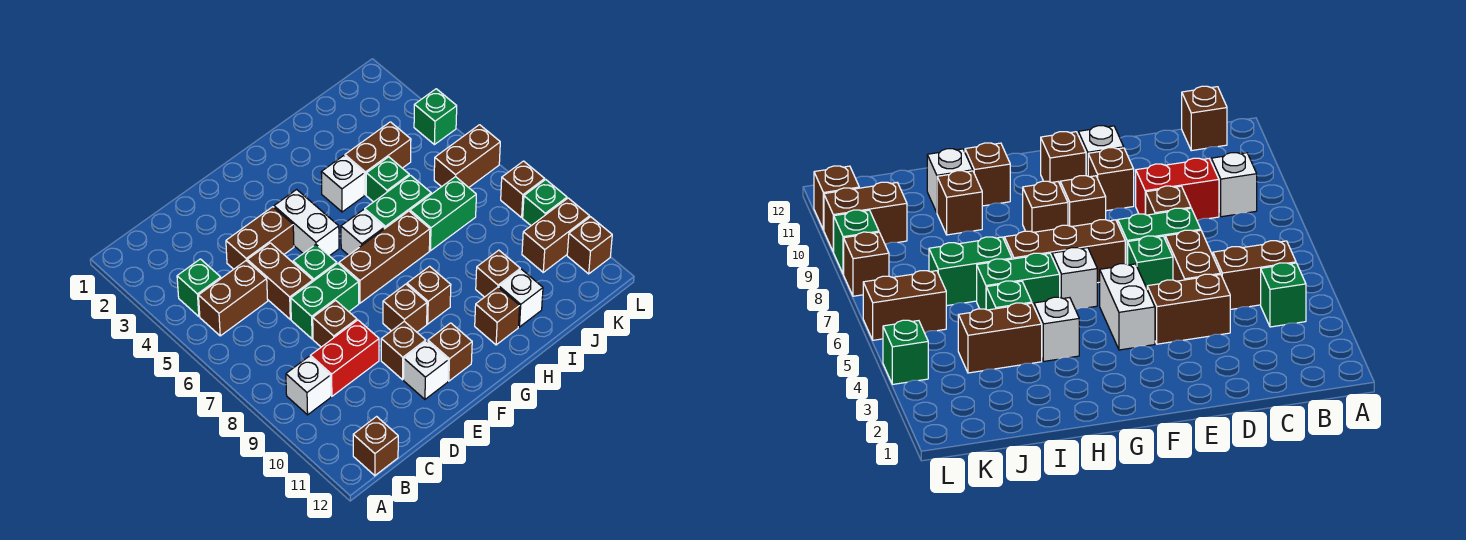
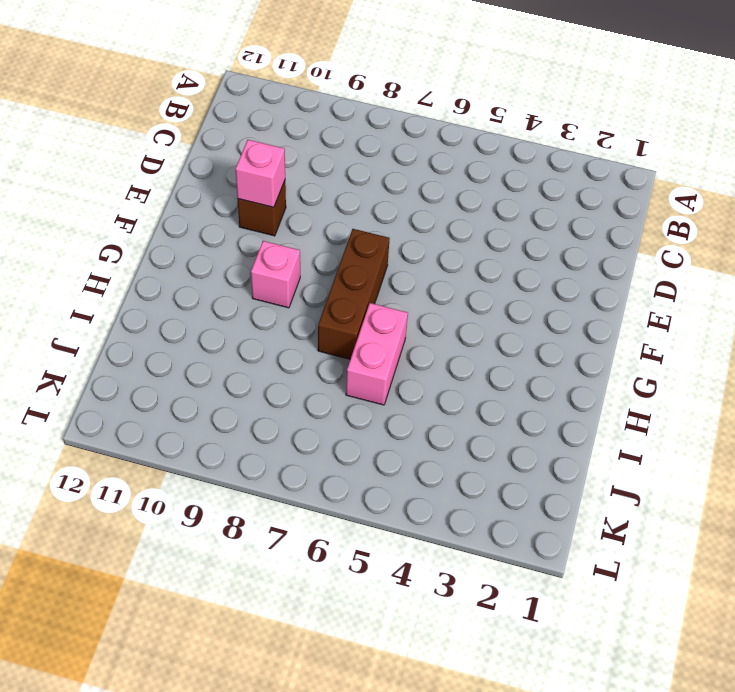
pink 1x1 brick [236,140,285,207] -> none
pink 1x1 brick [251,241,300,308] -> brown 1x1 brick [407,266,451,324]
pink 1x2 brick [346,303,408,405] -> green 1x2 brick [365,175,431,229]
none -> green 1x1 brick [177,259,221,316]
none -> brown 1x2 brick [199,261,268,336]
none -> white 1x1 brick [286,356,331,415]
none -> brown 1x1 brick [353,417,398,476]

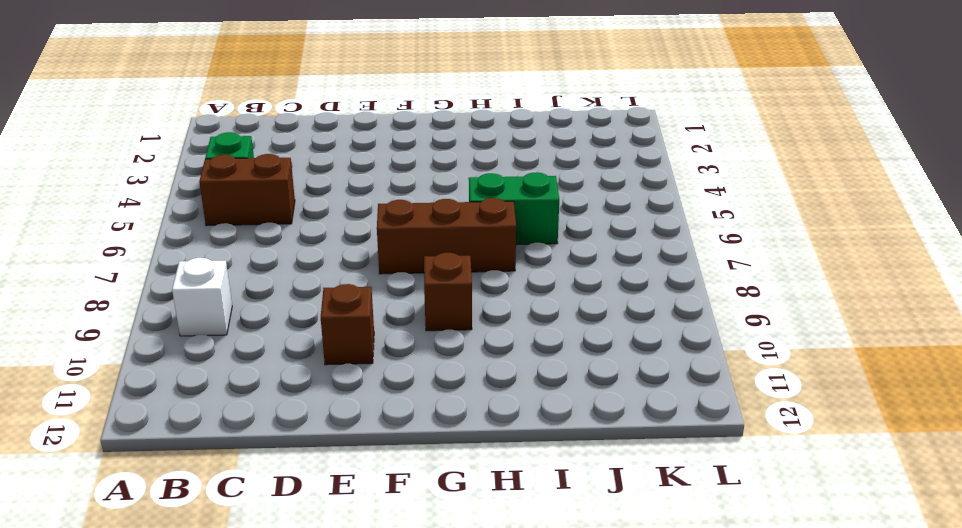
none -> brown 1x1 brick [353,417,398,476]
none -> red 1x2 brick [310,320,379,396]
none -> brown 1x2 brick [226,207,294,269]
none -> brown 1x2 brick [247,243,313,319]

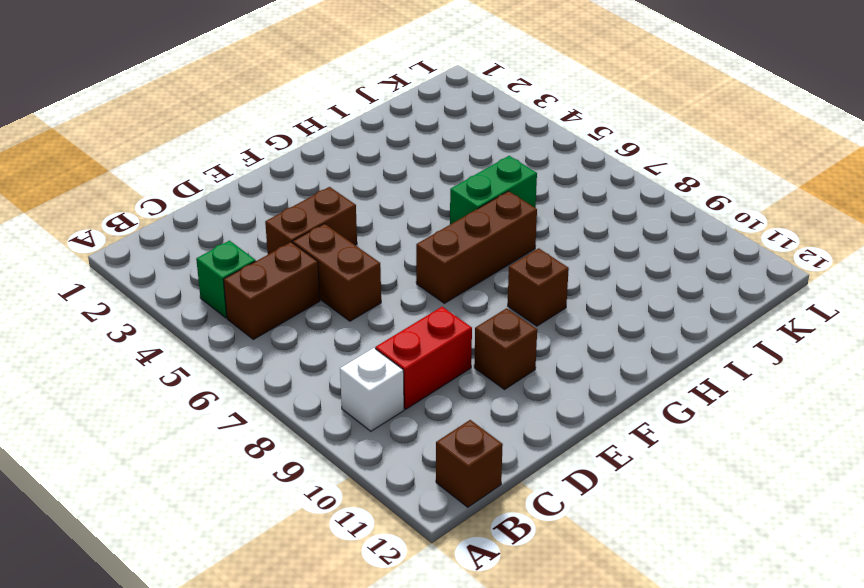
none -> green 1x2 brick [291,264,359,339]
none -> brown 1x1 brick [313,301,357,347]
none -> green 1x1 brick [293,245,337,281]
none -> white 1x1 brick [404,341,448,399]

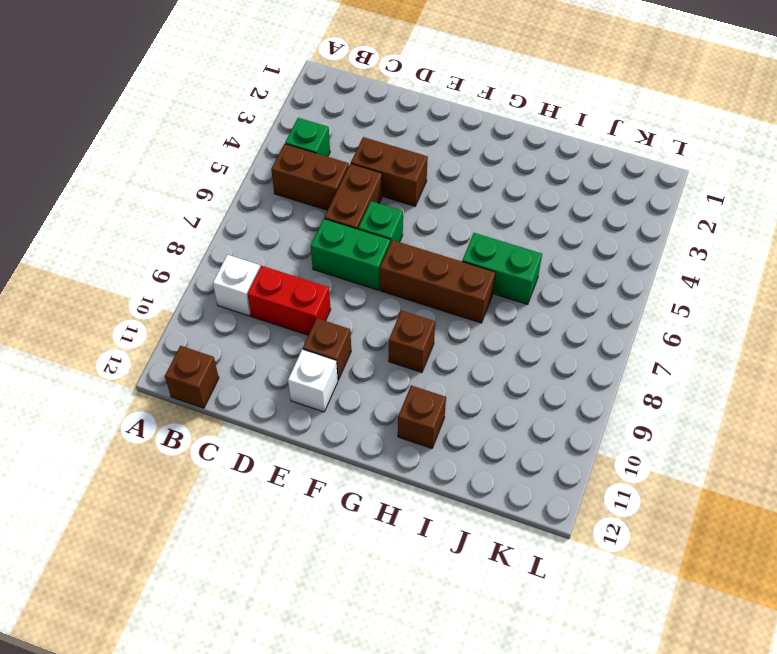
none -> brown 1x1 brick [313,301,357,347]
none -> white 1x2 brick [274,189,339,256]
none -> brown 1x1 brick [383,284,427,332]
none -> brown 1x1 brick [428,323,472,381]

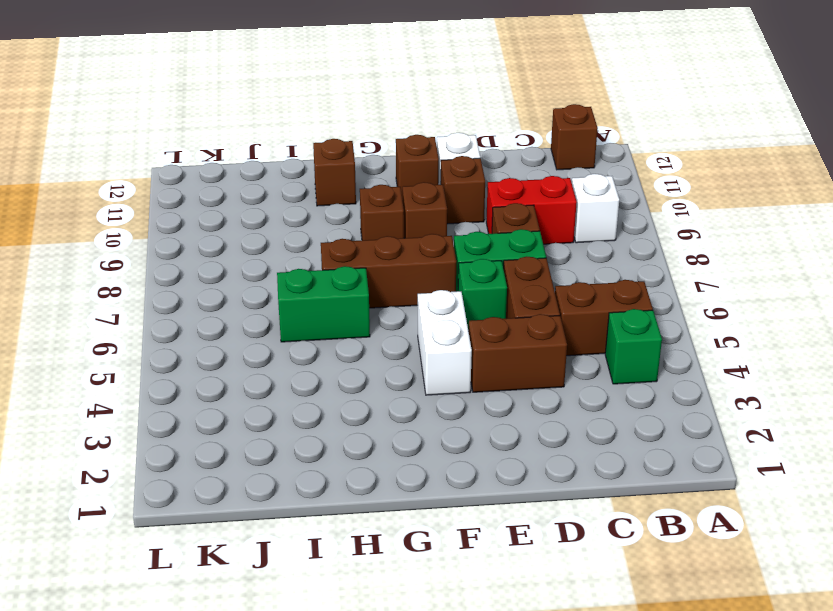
none -> white 1x1 brick [341,210,384,255]
none -> white 1x1 brick [321,156,364,212]
none -> brown 1x2 brick [345,122,411,195]
none -> green 1x1 brick [366,157,409,202]

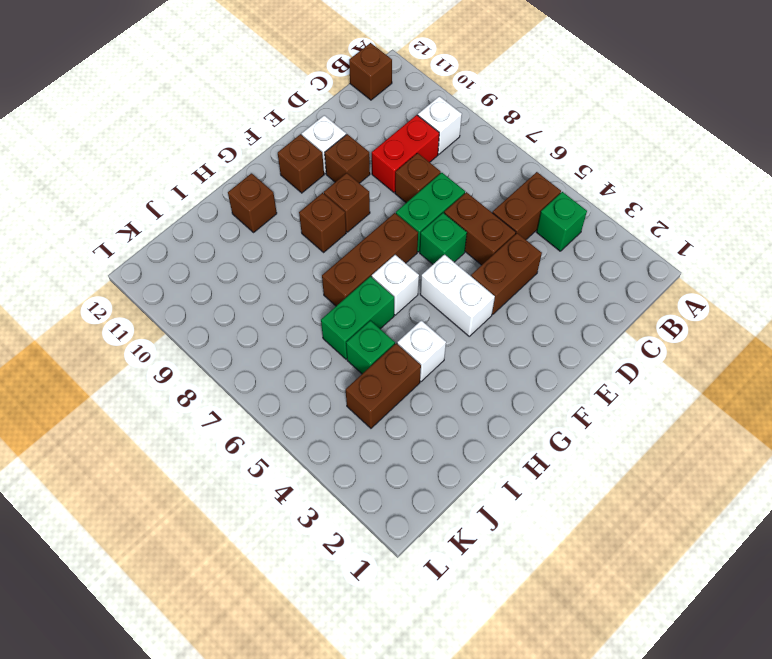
none -> green 1x2 brick [410,177,476,251]
none -> brown 1x1 brick [476,250,520,297]
none -> white 1x1 brick [499,269,543,327]
none -> brown 1x2 brick [434,125,500,187]

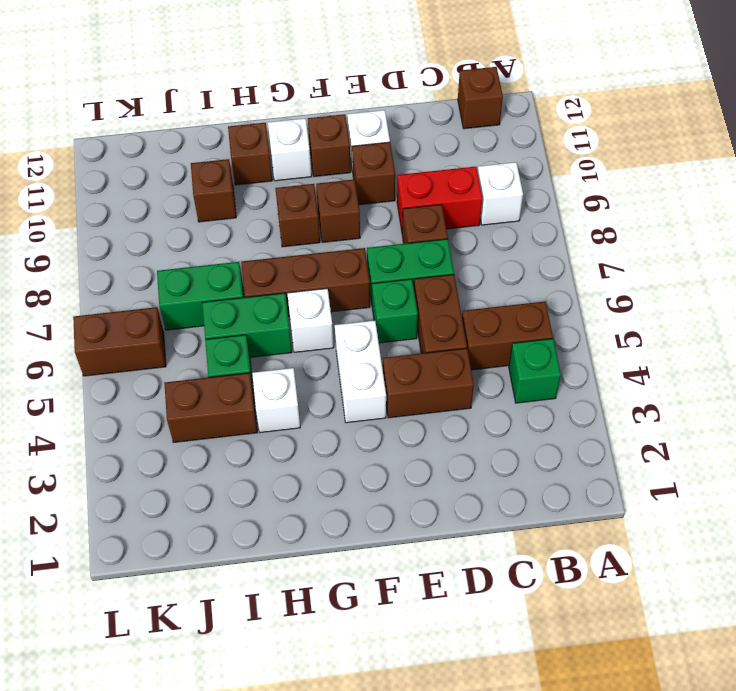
white 1x1 brick [268,118,312,181] -> white 1x1 brick moved to [499,269,543,327]
none -> brown 1x2 brick [522,198,590,272]
none -> green 1x1 brick [414,89,457,145]
none -> brown 1x1 brick [501,161,545,218]
none -> green 1x1 brick [523,180,567,226]

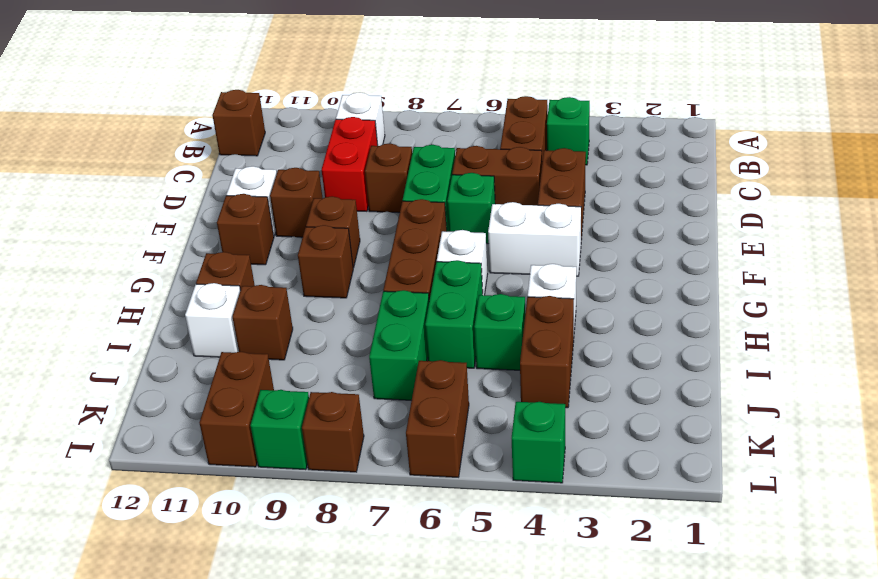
none -> brown 1x1 brick [567,217,612,274]

